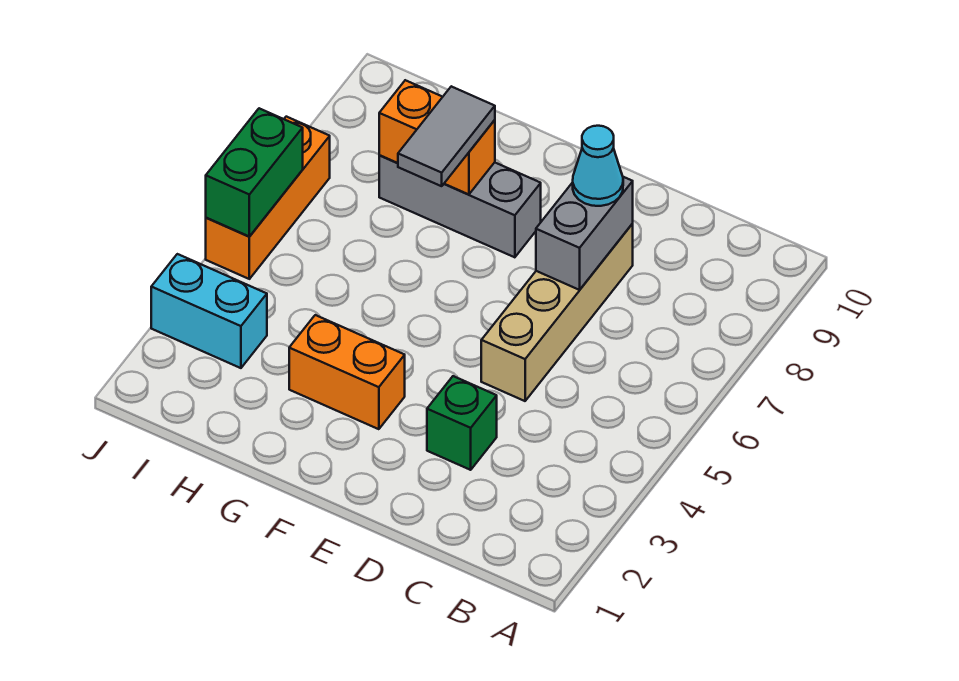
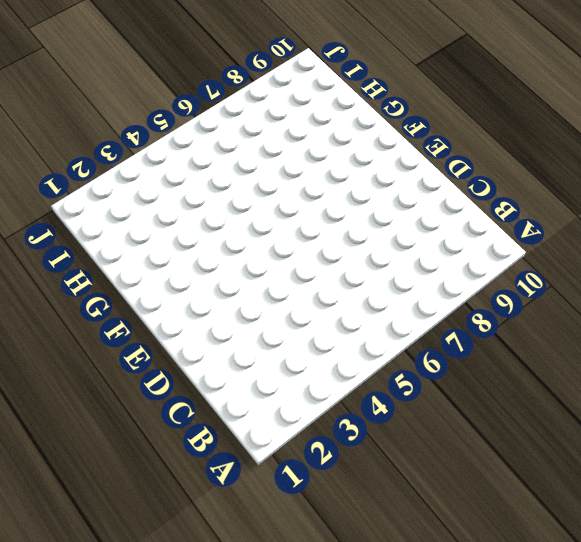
none -> green 1x1 brick [427,376,497,470]
none -> tan 1x4 brick [481,224,633,401]

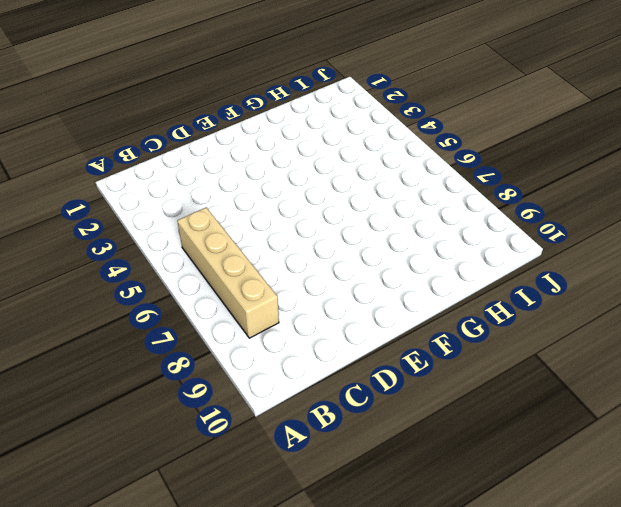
tan 1x4 brick [177,208,279,338] -> tan 1x4 brick moved to [481,224,633,401]
none -> green 1x1 brick [427,376,497,470]
none -> orange 1x2 brick [289,315,405,429]

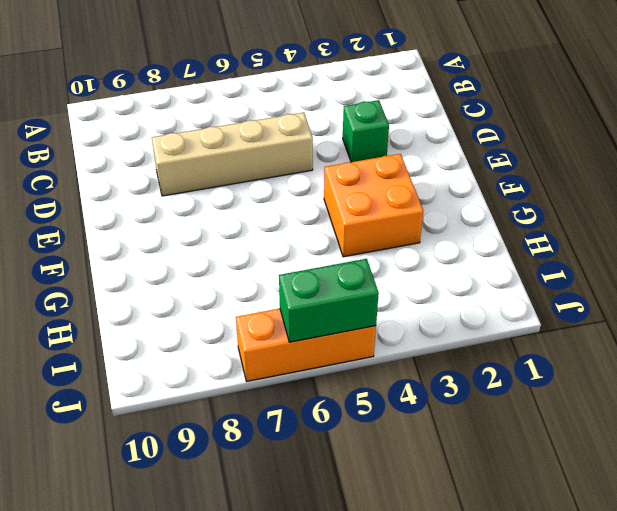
orange 2x2 brick [324,154,423,257] -> orange 1x2 brick [289,315,405,429]
none -> grey 1x3 brick [379,155,541,257]
none -> cyan 1x2 brick [151,254,267,368]

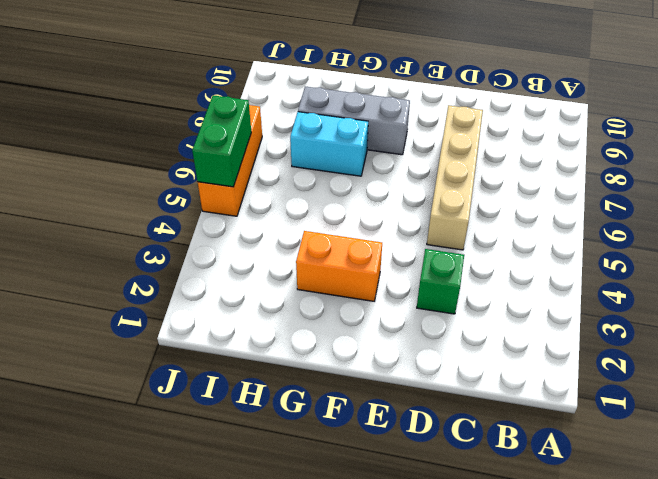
cyan 1x2 brick [290,112,368,176] -> cyan 1x2 brick moved to [151,254,267,368]
none -> grey 1x2 brick [536,177,633,290]
none -> orange 1x2 brick [379,80,495,194]

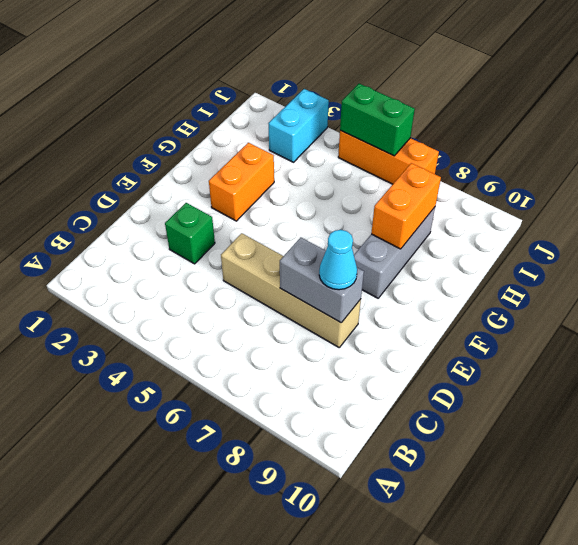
none -> grey 1x2 tile [398,86,495,186]

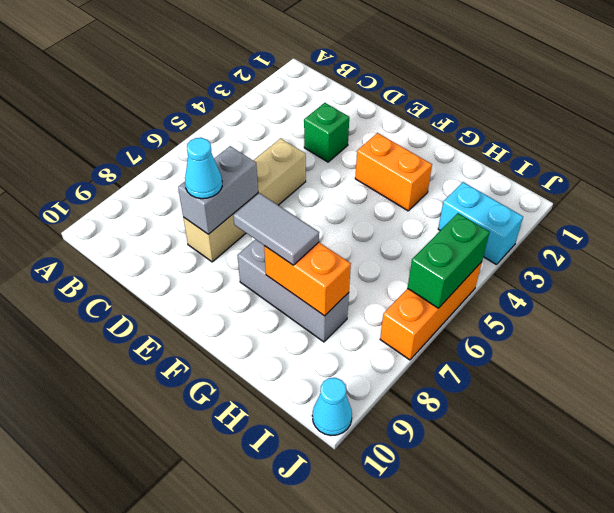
grey 1x2 tile [233,193,319,265] -> grey 1x2 tile turned to [398,86,495,186]
cyan 1x1 cone [312,378,352,435] -> none

